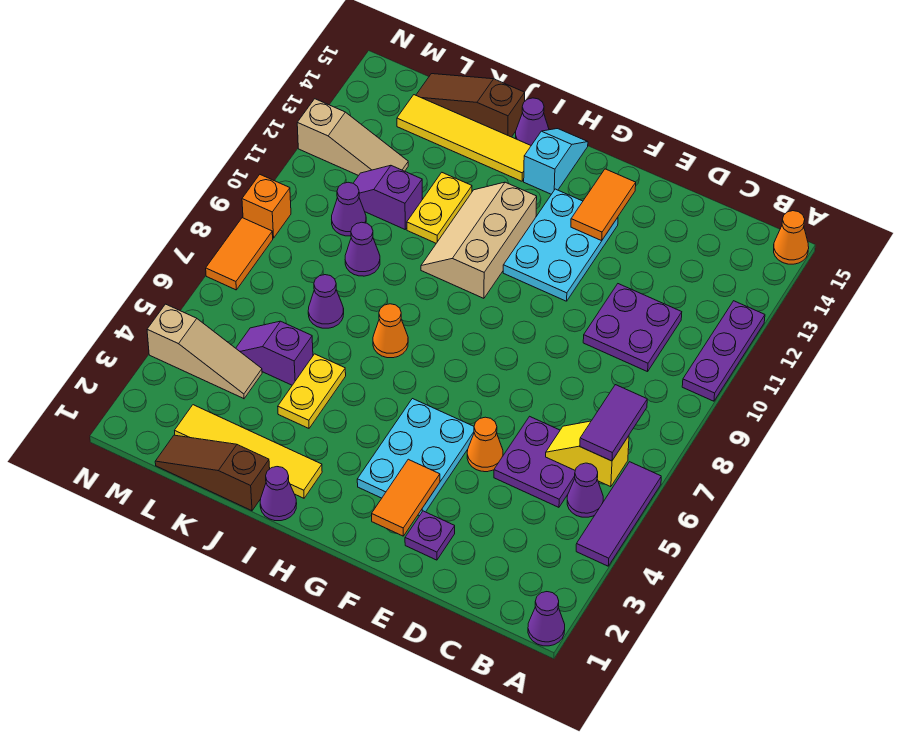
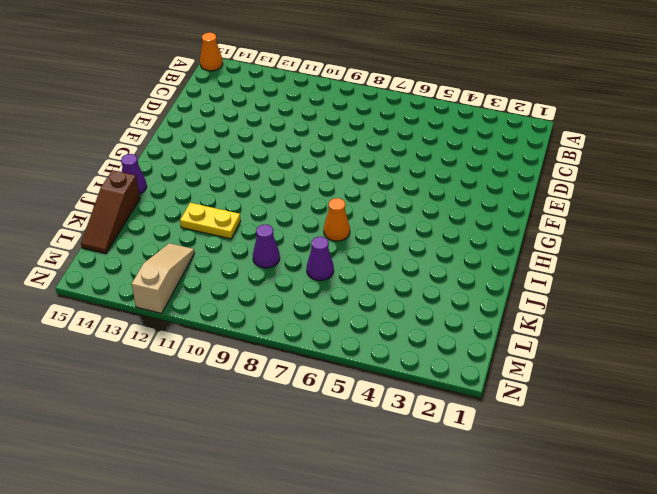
none -> purple 1x1 cone [528,592,565,646]
none -> purple 1x3 tile [576,462,661,566]
none -> purple 1x3 plate [682,301,765,401]
none -> purple 1x1 cone [567,463,603,517]

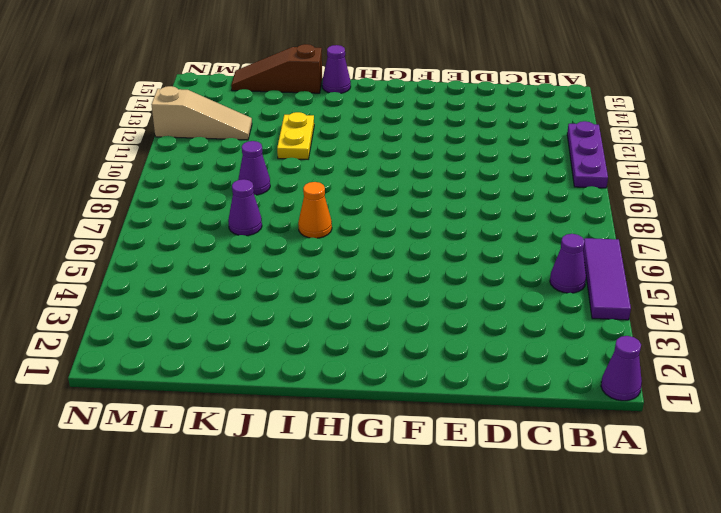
none -> orange 1x1 cone [774,211,809,264]
none -> purple 2x2 plate [494,416,575,507]
none -> purple 2x2 plate [583,284,682,372]
none -> purple 1x1 plate [405,511,455,560]

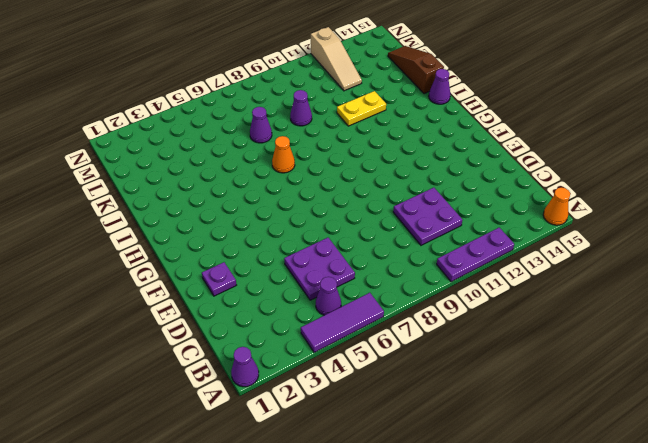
none -> orange 1x1 cone [467,417,503,472]
none -> cyan 2x3 plate [357,399,474,516]
none -> cyan 2x3 plate [503,189,618,301]
none -> tan 2x3 slope [421,182,537,298]

